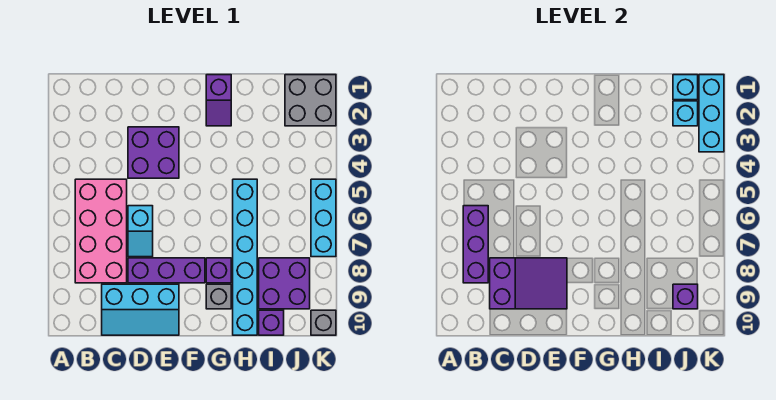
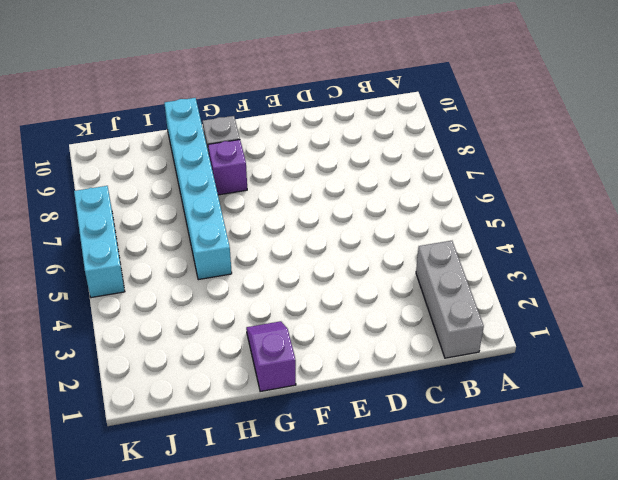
grey 1x3 brick [416,241,484,358] -> none
none -> pink 2x4 brick [75,179,127,283]
none -> cyan 2x3 slope [102,284,179,335]
none -> purple 2x2 brick [128,127,179,178]

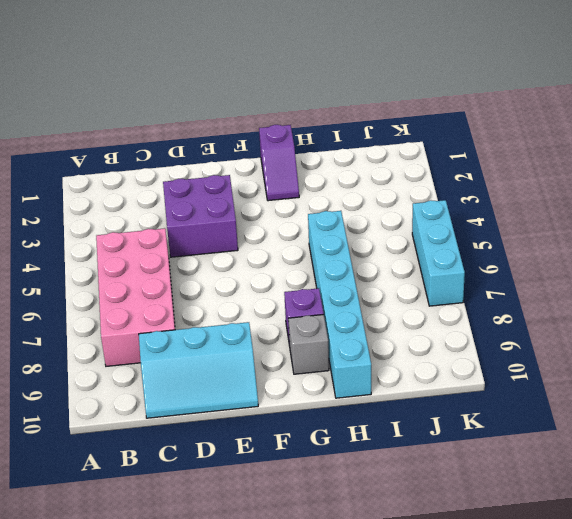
none -> cyan 1x2 slope [128,206,153,257]
none -> purple 1x3 brick [128,258,205,283]
none -> purple 2x2 brick [259,258,310,309]

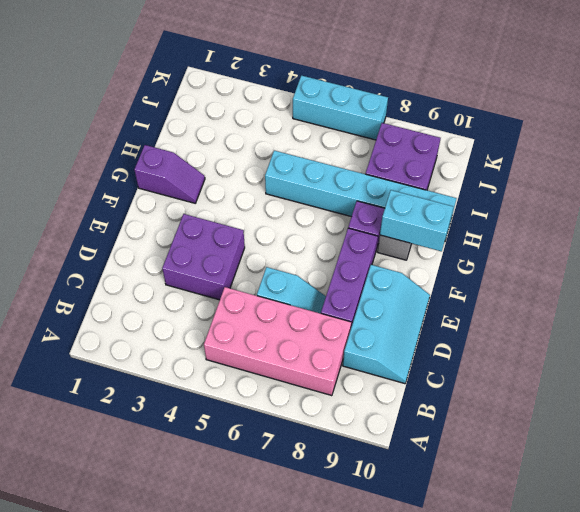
cyan 1x2 brick [380,190,453,251] -> none
none -> purple 1x1 brick [259,310,284,335]
none -> grey 2x2 brick [285,75,336,126]
none -> grey 1x1 brick [311,310,336,335]

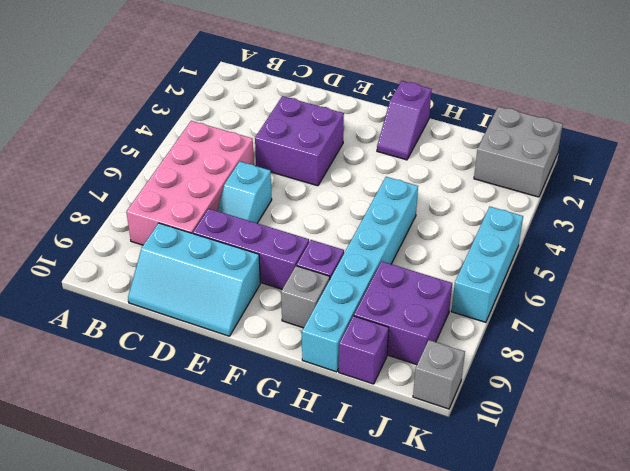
none -> purple 1x3 brick [463,206,488,283]
none -> purple 2x3 slope [490,258,567,309]
none -> cyan 1x1 brick [673,75,698,100]

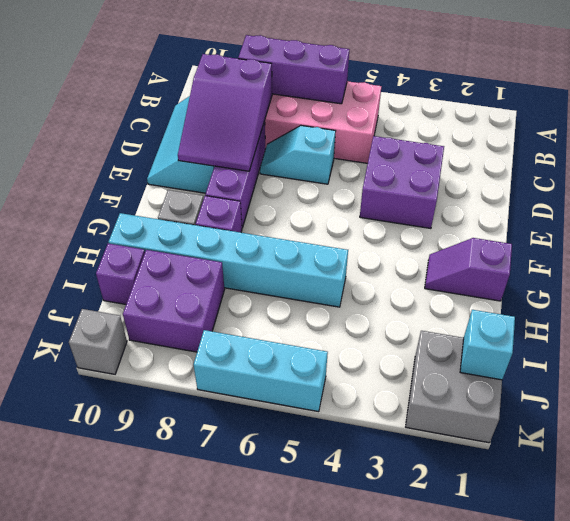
none -> cyan 1x1 brick [673,101,698,126]
none -> purple 1x1 brick [673,284,698,309]
none -> cyan 1x3 brick [699,75,724,152]

